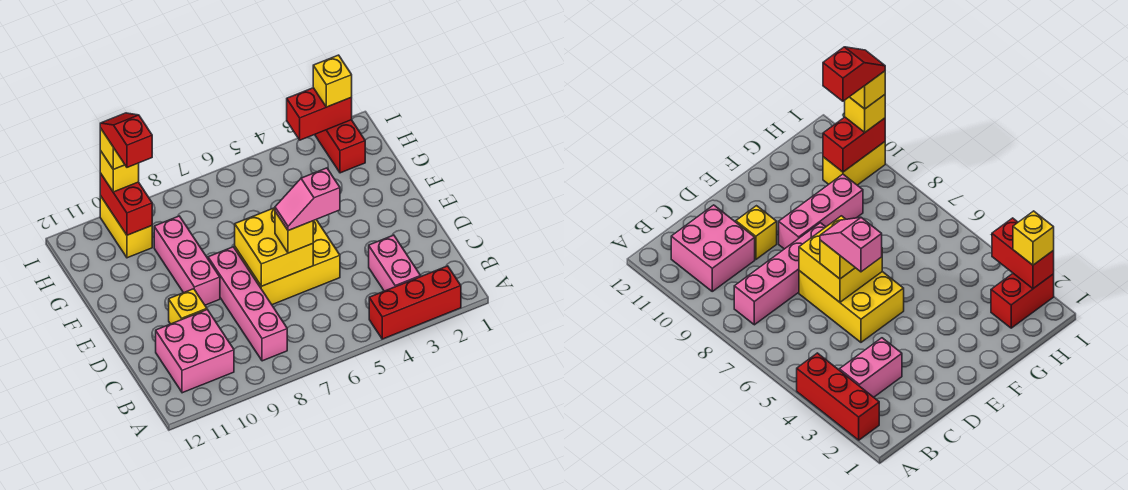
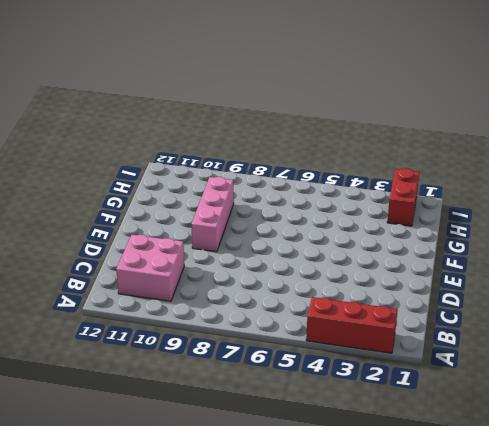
none -> pink 1x2 brick [369,235,421,291]
none -> pink 1x4 brick [208,247,287,361]
none -> yellow 2x3 brick [235,220,340,305]

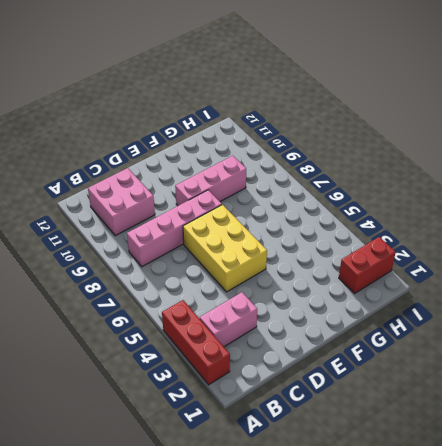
none -> yellow 1x1 brick [169,289,207,324]
none -> yellow 1x2 brick [100,196,152,258]
none -> yellow 2x2 brick [235,208,313,286]

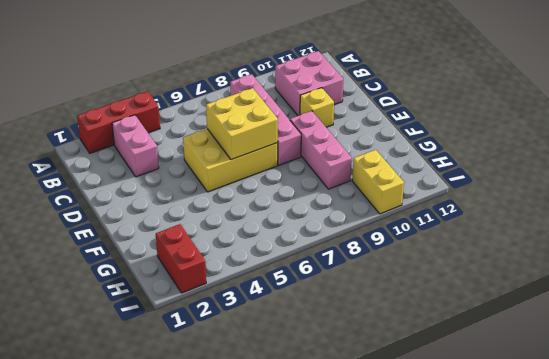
none -> red 1x2 brick [100,173,152,235]
none -> red 1x2 brick [287,88,352,140]
none -> yellow 1x1 brick [275,212,313,253]

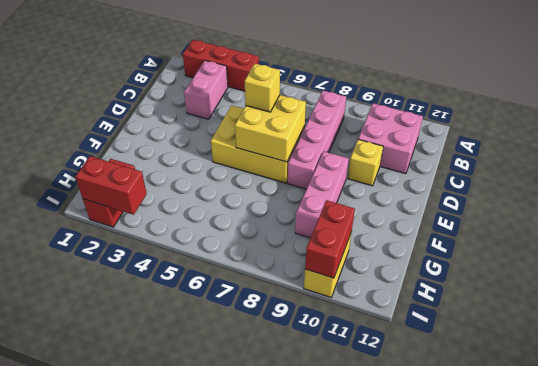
none -> yellow 1x1 brick [313,55,352,107]
none -> yellow 1x1 brick [100,151,139,192]
none -> pink 1x2 slope [275,168,340,231]

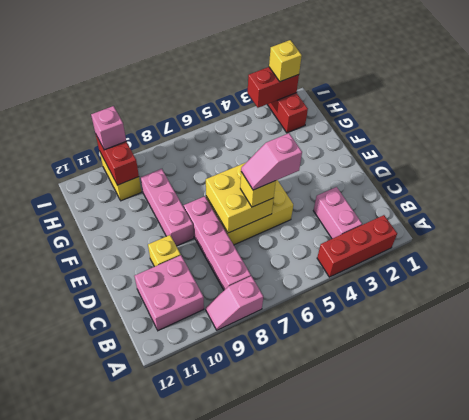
pink 1x2 slope [206,276,263,330] -> none
pink 1x1 brick [91,106,126,150] -> yellow 1x1 brick [100,151,139,192]
none -> yellow 1x1 brick [100,128,125,169]
none -> red 1x2 slope [100,113,152,167]

